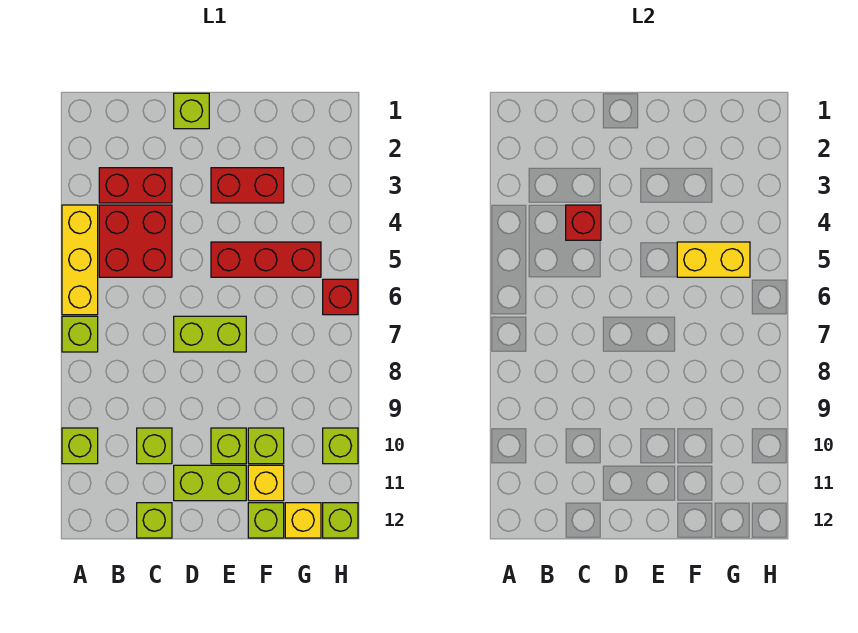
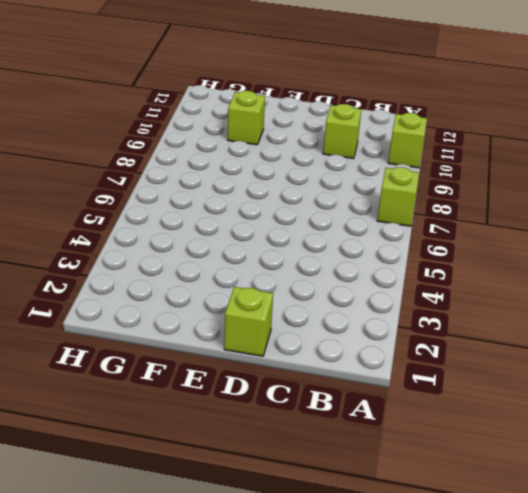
none -> yellow 1x3 brick [62,205,98,315]
none -> red 1x2 brick [99,168,172,203]
none -> red 2x2 brick [99,205,172,277]

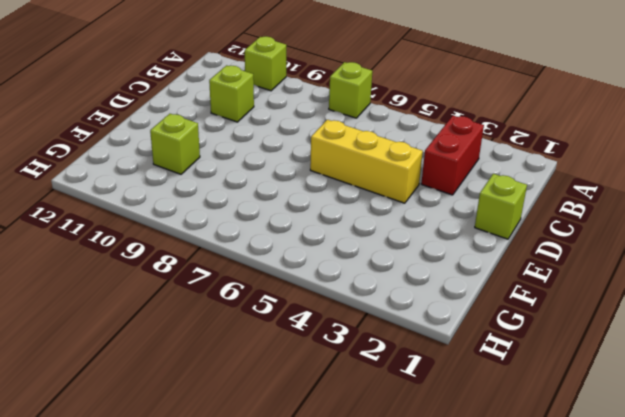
yellow 1x3 brick [310,120,423,203] -> yellow 1x3 brick moved to [62,205,98,315]
none -> red 2x2 brick [99,205,172,277]
none -> lime 1x1 brick [137,503,172,538]
none -> lime 1x2 brick [174,316,246,352]

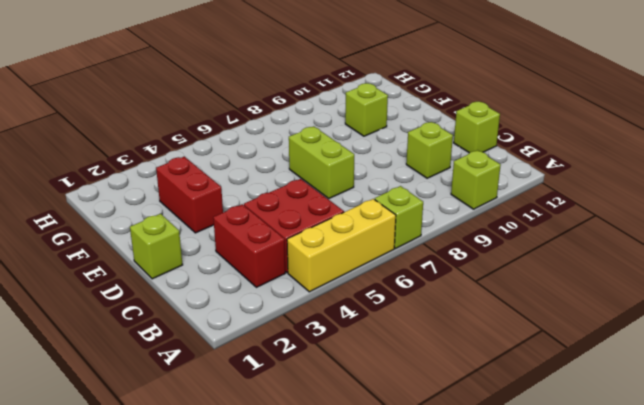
none -> lime 1x2 brick [174,465,246,501]
none -> red 1x3 brick [211,242,321,277]
none -> lime 1x1 brick [211,428,246,464]

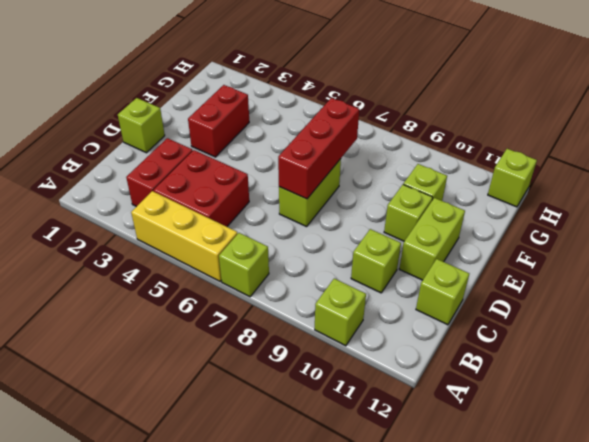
red 1x3 brick [278,98,359,199] -> red 1x3 brick moved to [211,242,321,277]
none -> yellow 1x1 brick [248,465,284,501]
none -> lime 1x1 brick [248,503,284,538]
none -> yellow 1x1 brick [285,503,321,538]

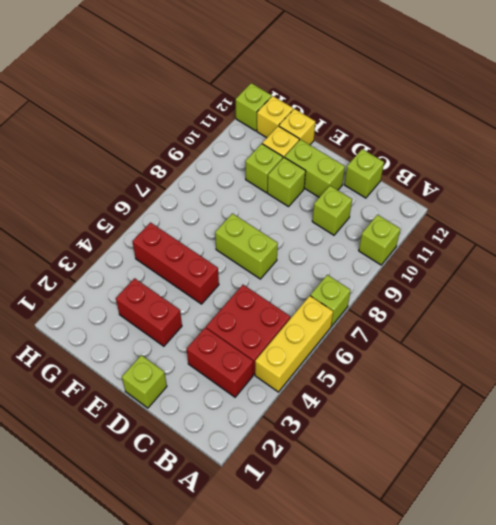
yellow 1x1 brick [279,109,315,145] -> lime 1x1 brick [248,503,284,538]
none -> red 1x1 brick [323,279,358,315]
none -> lime 1x1 brick [323,428,358,464]
none -> red 1x1 brick [566,205,601,240]

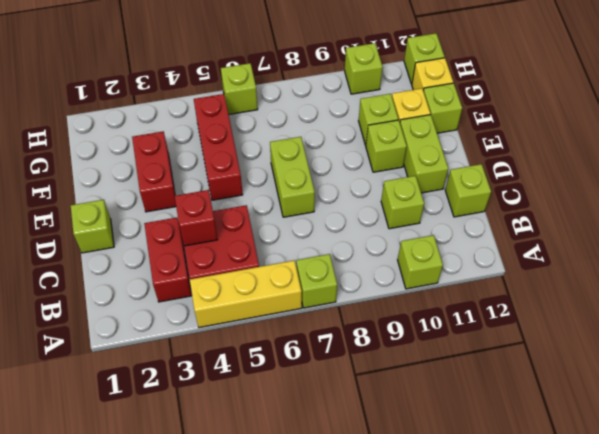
lime 1x1 brick [221,63,258,115] -> red 1x1 brick [323,279,358,315]
none -> yellow 1x2 brick [677,242,750,277]

